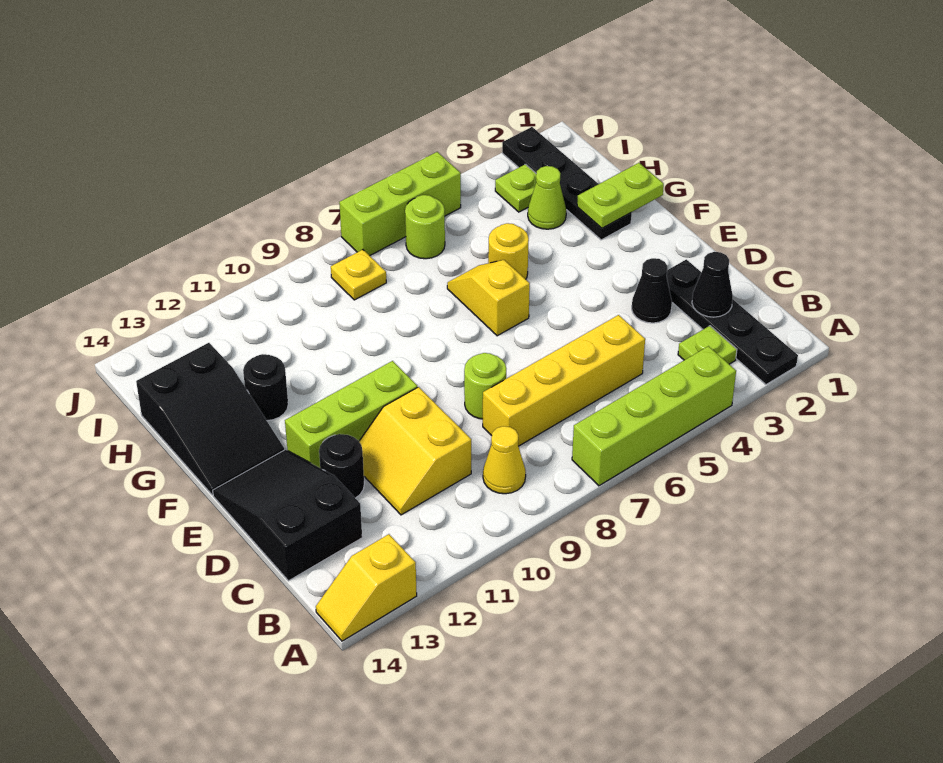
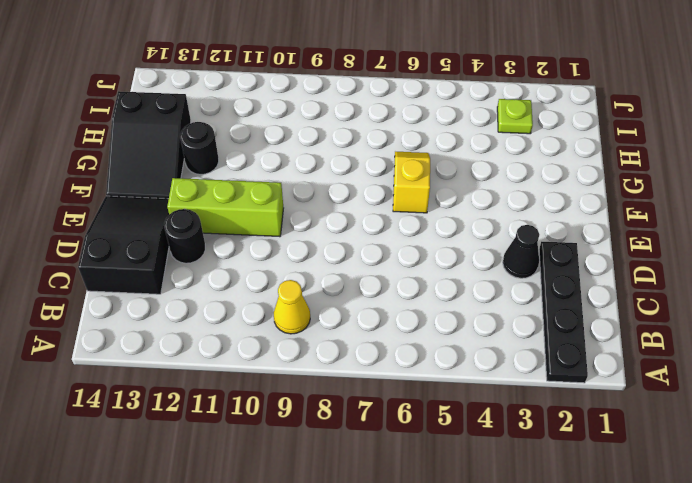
none -> lime 1x4 brick [572,346,736,486]
none -> yellow 1x2 slope [316,534,417,641]
none -> lime 1x1 plate [678,326,737,364]

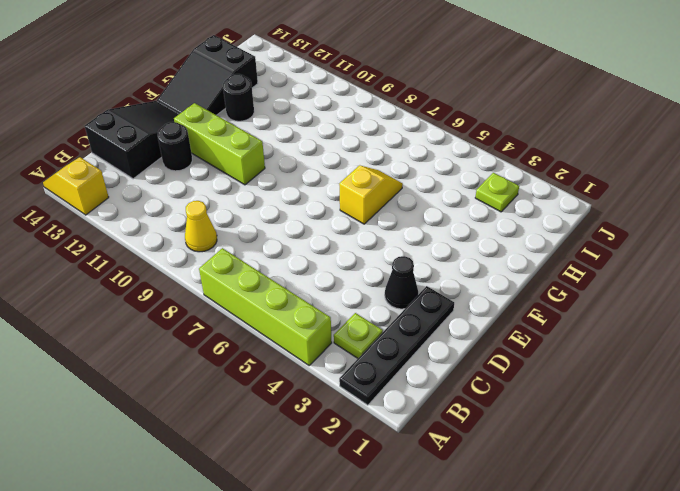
none -> yellow 1x4 brick [483,315,645,446]
none -> yellow 2x2 slope [359,387,471,515]
none -> lime 1x1 round brick [464,353,506,419]

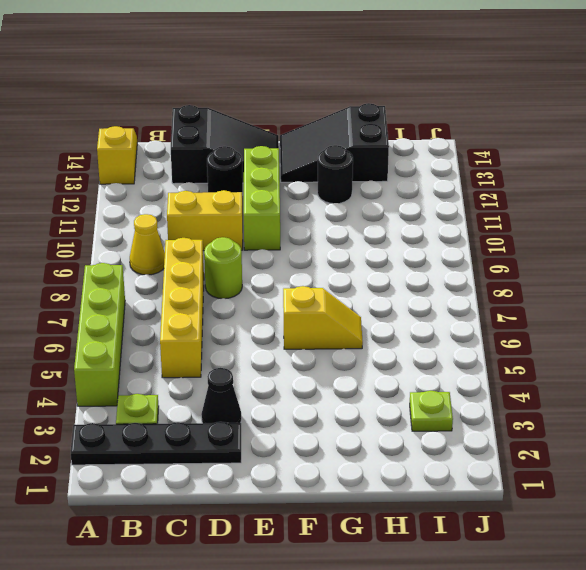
none -> black 1x4 plate [502,127,632,240]
none -> yellow 1x1 round brick [488,223,529,279]
none -> lime 1x1 cone [528,166,566,229]

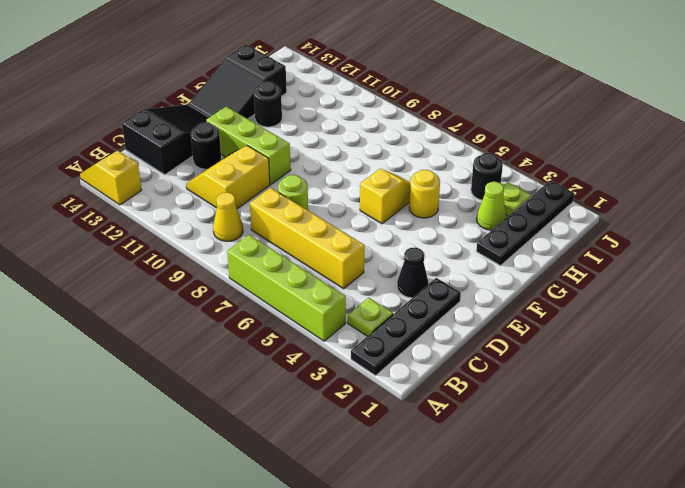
black 1x1 round brick [471,153,503,200] -> none
none -> lime 1x1 round brick [405,195,445,259]
none -> yellow 1x1 plate [331,250,386,300]
none -> lime 1x3 brick [339,152,461,256]

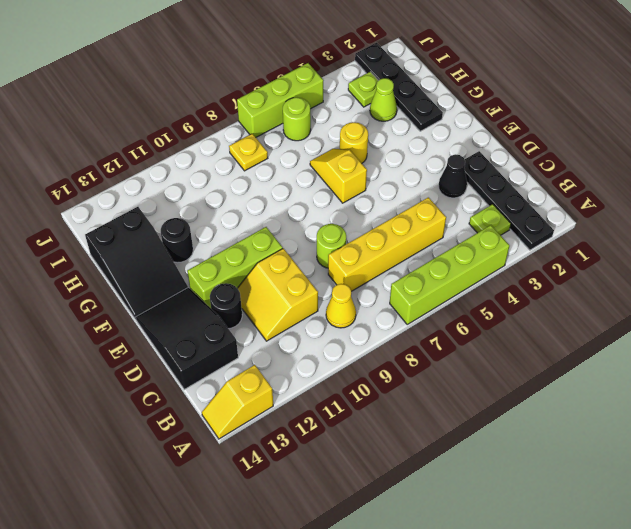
none -> black 1x1 cone [692,252,733,317]
none -> lime 1x2 plate [577,163,664,228]

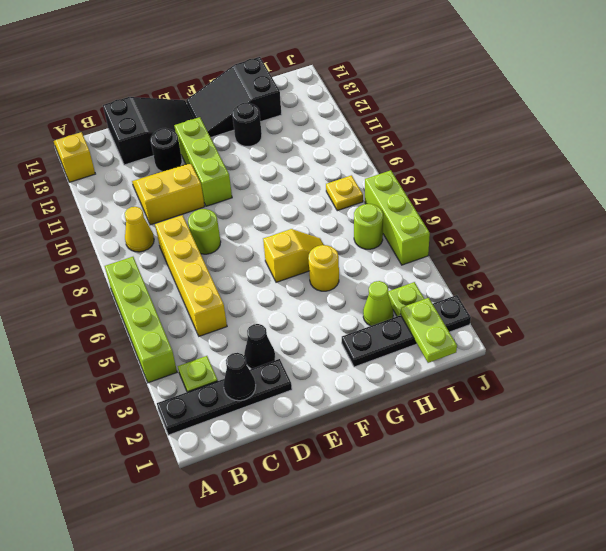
lime 1x2 plate [401,298,457,363] -> lime 1x2 plate moved to [577,163,664,228]

